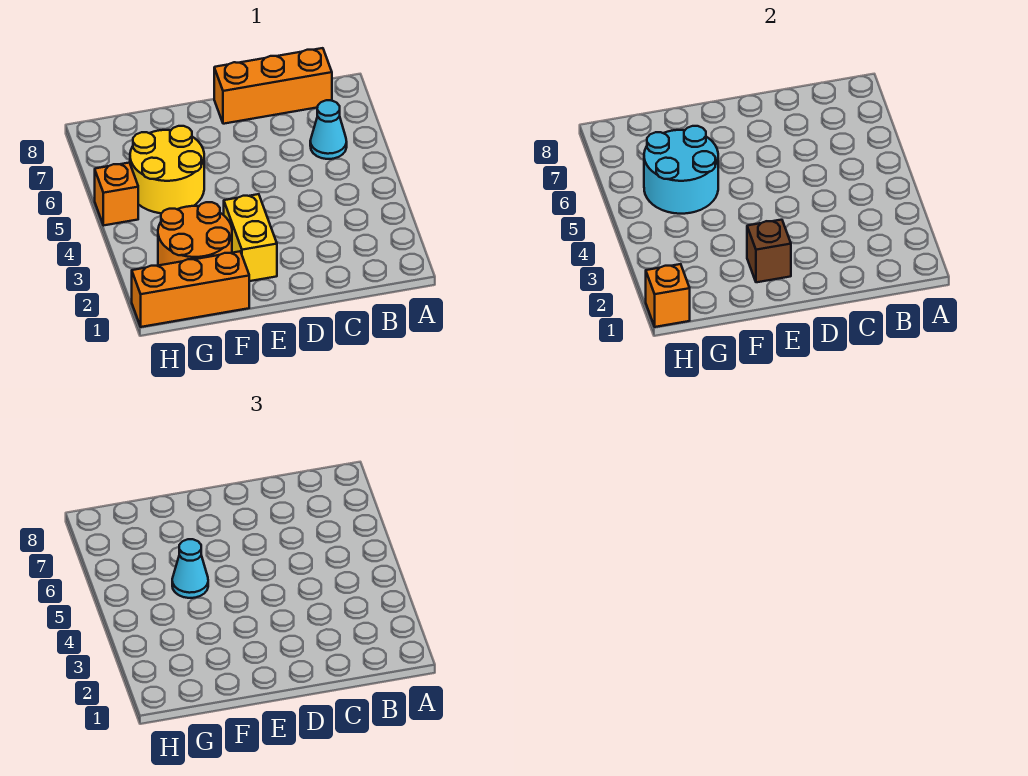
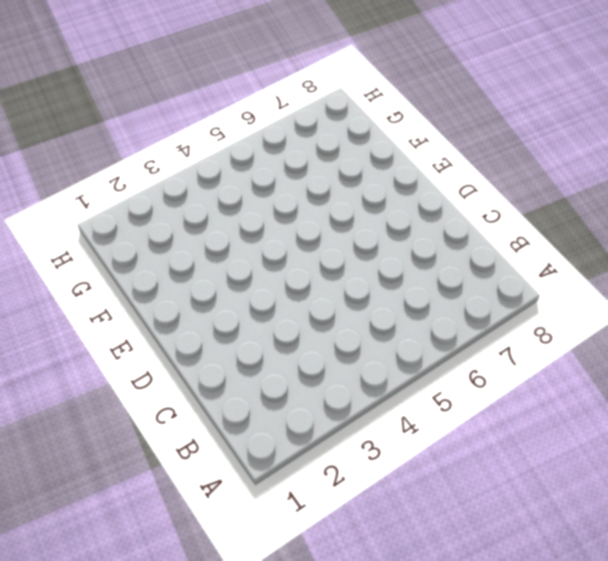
none -> cyan 1x1 cone [310,100,347,159]
none -> orange 1x3 brick [214,48,332,124]

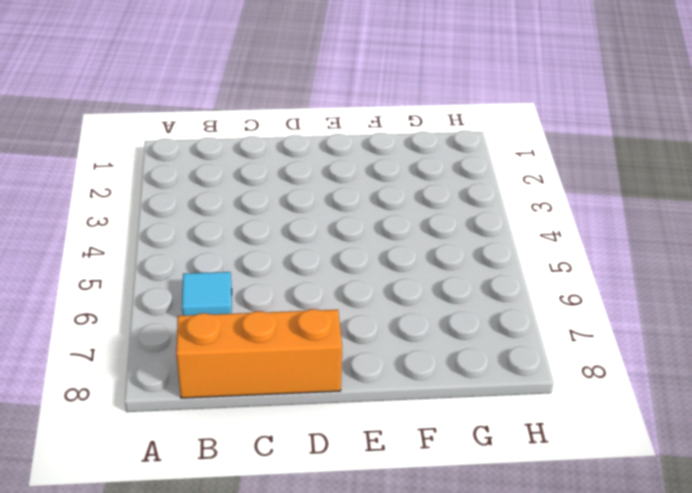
cyan 1x1 tile [182,272,232,316] -> cyan 1x1 cone [310,100,347,159]
none -> yellow 1x2 brick [224,194,277,281]
none -> orange 1x3 brick [132,251,249,327]

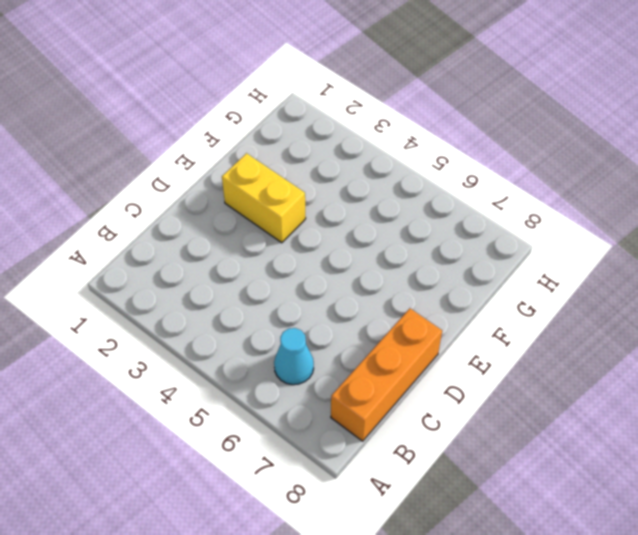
none -> orange 1x3 brick [132,251,249,327]
none -> orange 2x2 round brick [158,202,232,266]

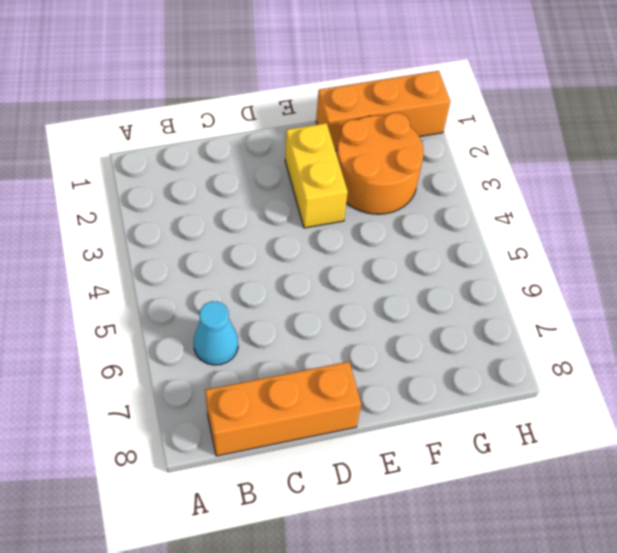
none -> yellow 2x2 round brick [130,126,204,213]
none -> orange 1x1 brick [95,163,138,225]

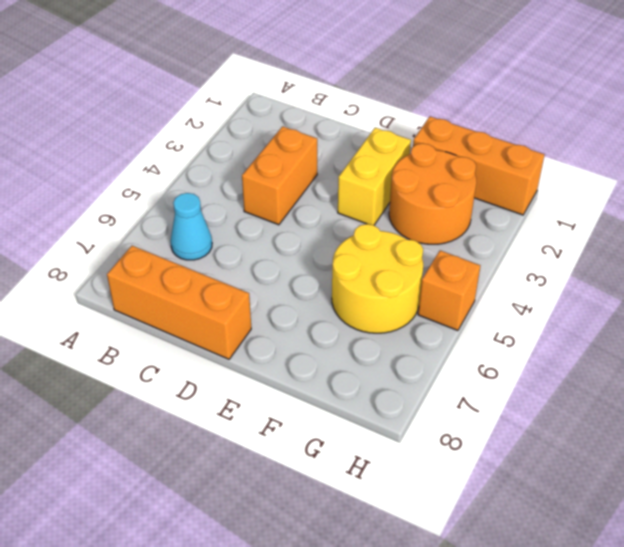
orange 1x2 brick [242,126,317,225] -> none
none -> brown 1x1 brick [747,220,791,282]
none -> cyan 2x2 round brick [644,126,718,214]

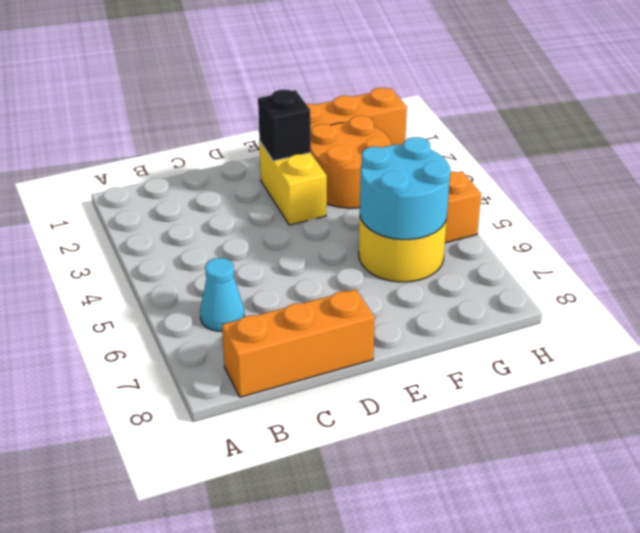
black 1x1 brick [258,90,311,161] -> brown 1x1 brick [747,220,791,282]
none -> orange 1x1 brick [646,264,690,327]
none -> cyan 1x1 cone [172,539,208,598]

